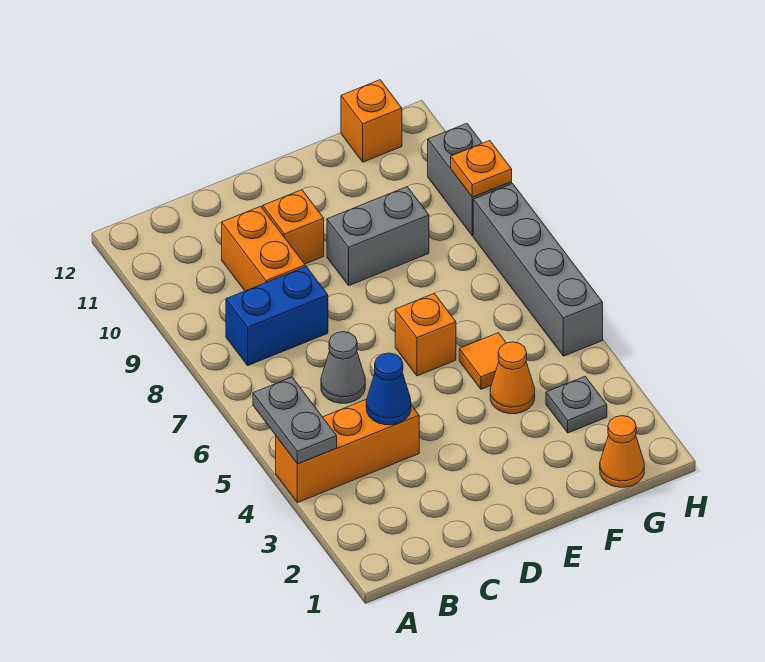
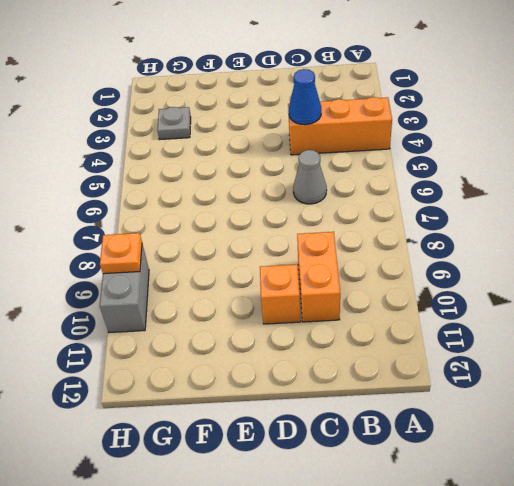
none -> blue 1x2 brick [226,267,328,365]
none -> orange 1x1 brick [395,293,456,376]
none -> grey 1x2 brick [327,187,429,285]

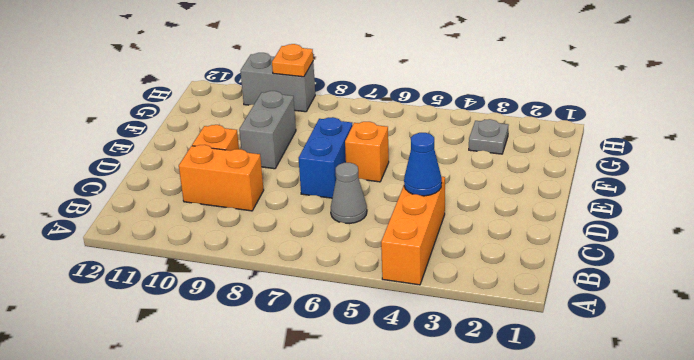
blue 1x2 brick [299,117,353,198] -> blue 1x2 brick moved to [226,267,328,365]
none -> orange 1x1 cone [490,342,535,414]
none -> orange 1x1 tile [459,333,506,389]
none -> orange 1x1 cone [600,416,644,487]

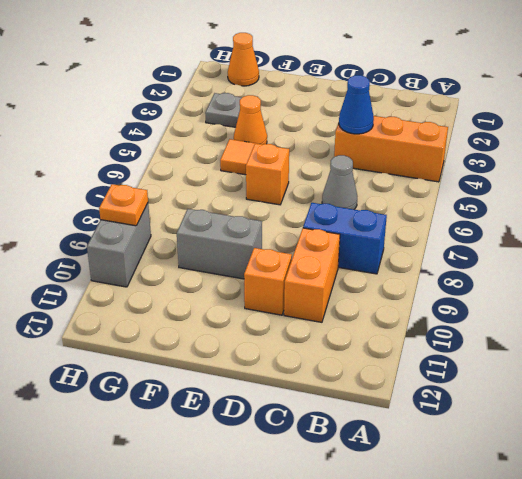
none -> orange 1x1 brick [341,80,402,162]
none -> grey 1x4 brick [473,184,603,356]
none -> grey 1x2 plate [253,377,337,464]

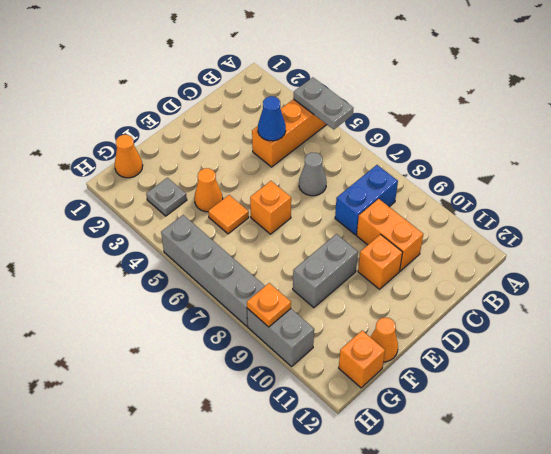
orange 1x1 cone [371,318,398,362] -> none

